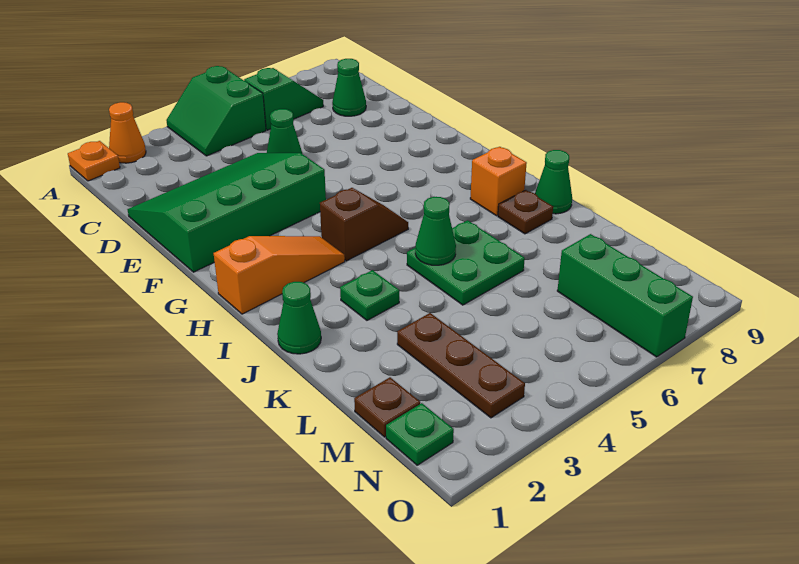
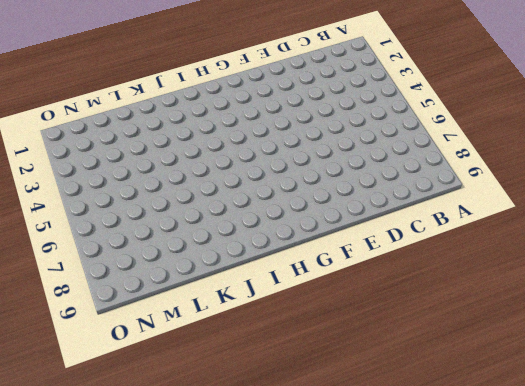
none -> orange 1x1 plate [68,141,120,181]
none -> orange 1x1 cone [109,102,146,163]
none -> green 2x2 slope [166,66,266,156]

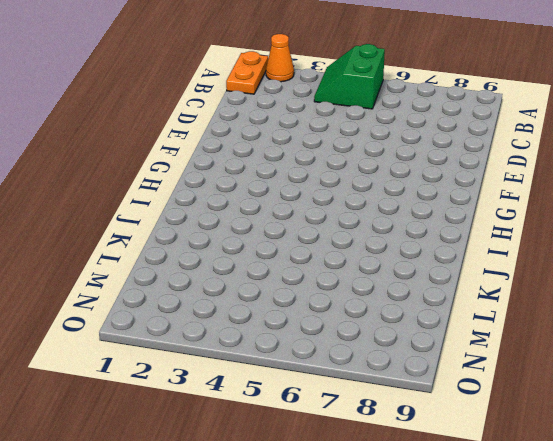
orange 1x2 plate [226,51,268,94] -> orange 1x1 plate [68,141,120,181]
none -> green 1x2 slope [244,68,323,130]
none -> green 1x1 cone [332,59,366,116]
none -> green 3x4 slope [128,153,326,272]

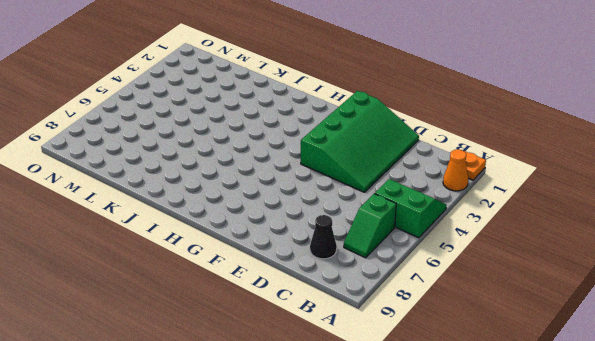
black 1x1 cone [310,215,337,259] -> green 1x1 cone [332,59,366,116]
none -> green 1x1 cone [267,109,302,154]
none -> orange 1x3 slope [214,236,345,314]
none -> brown 1x2 slope [320,188,408,261]

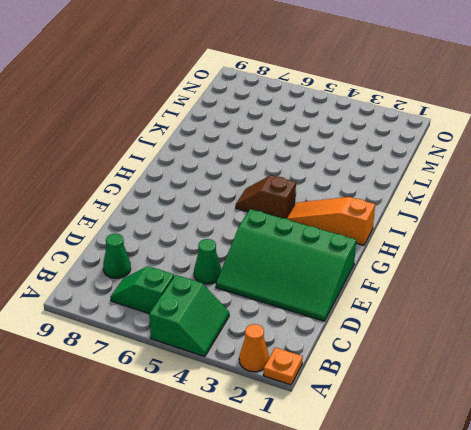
none -> orange 1x1 brick [470,147,527,216]
none -> green 1x1 cone [277,282,321,354]
none -> green 1x1 plate [340,270,399,320]

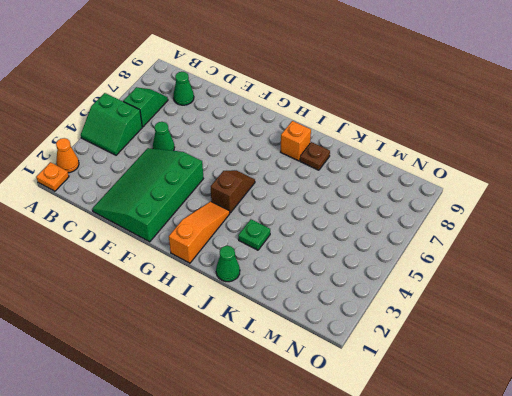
none -> green 2x2 plate [407,220,525,305]
none -> green 1x1 cone [535,150,572,214]
none -> brown 1x3 plate [397,313,525,418]

